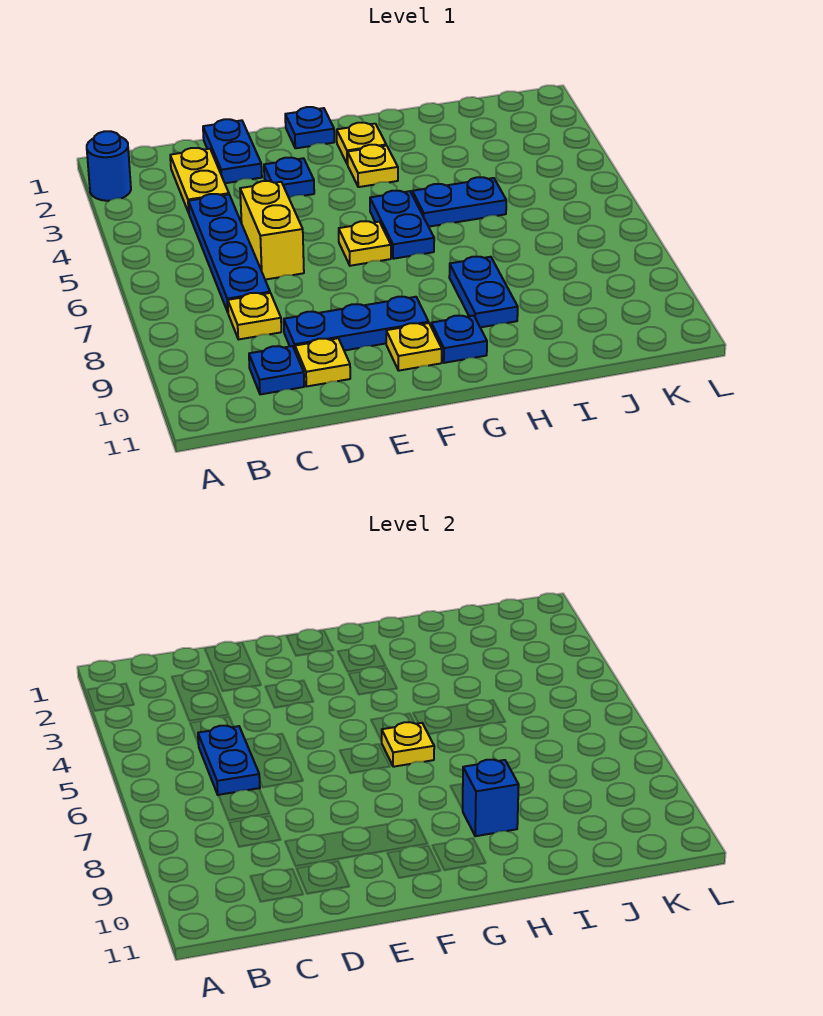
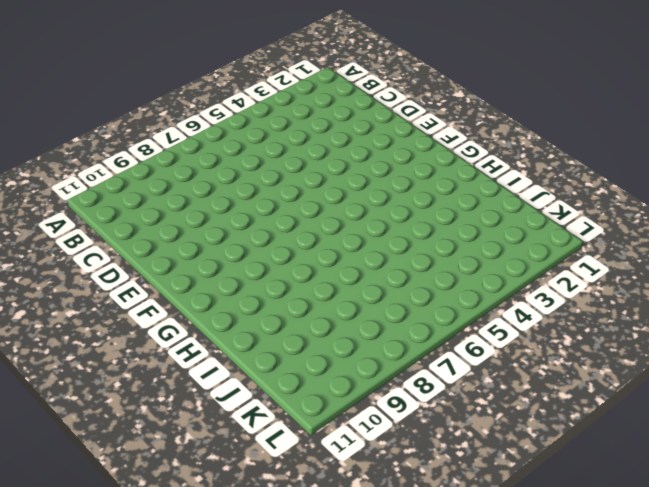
none -> blue 1x1 round brick [87,131,131,201]
none -> yellow 1x2 plate [170,148,229,213]
none -> blue 1x4 plate [188,194,270,312]

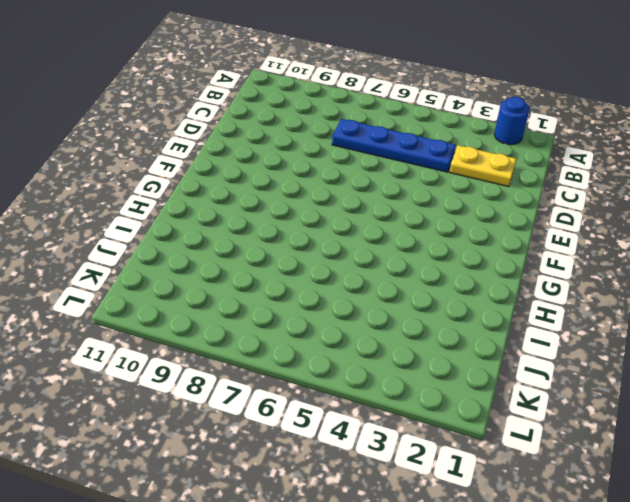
none -> yellow 1x1 plate [228,293,281,340]
none -> blue 1x1 plate [249,346,304,394]
none -> blue 1x2 plate [203,119,262,183]

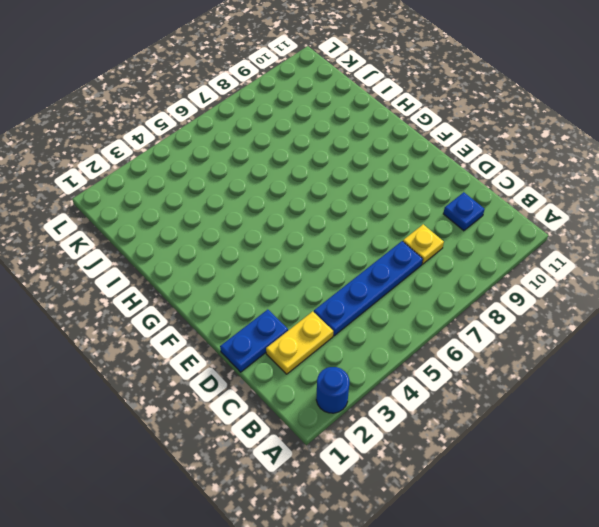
none -> yellow 1x2 brick [240,181,304,280]
none -> blue 1x3 plate [284,297,429,351]
none -> yellow 1x1 plate [295,338,350,386]

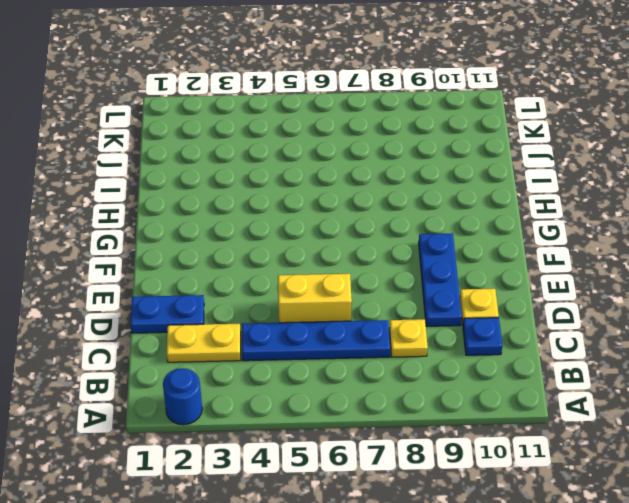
none -> blue 1x1 plate [264,158,314,198]
none -> blue 1x1 plate [285,107,334,148]
none -> yellow 1x1 plate [339,221,391,266]

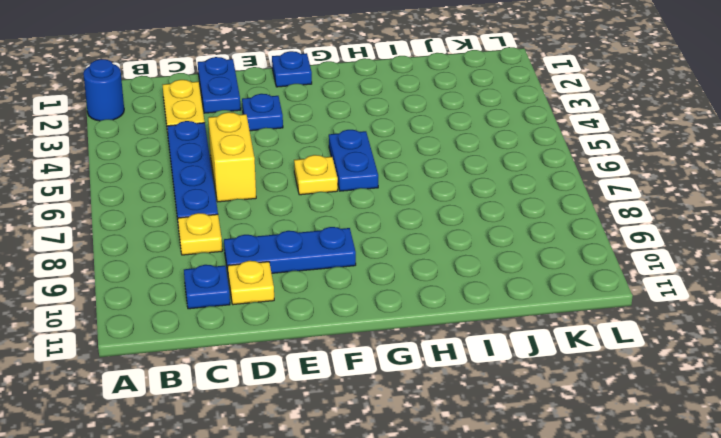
none -> yellow 1x1 plate [386,323,442,371]
none -> yellow 1x1 plate [337,123,386,164]
none -> yellow 1x1 plate [347,145,398,187]

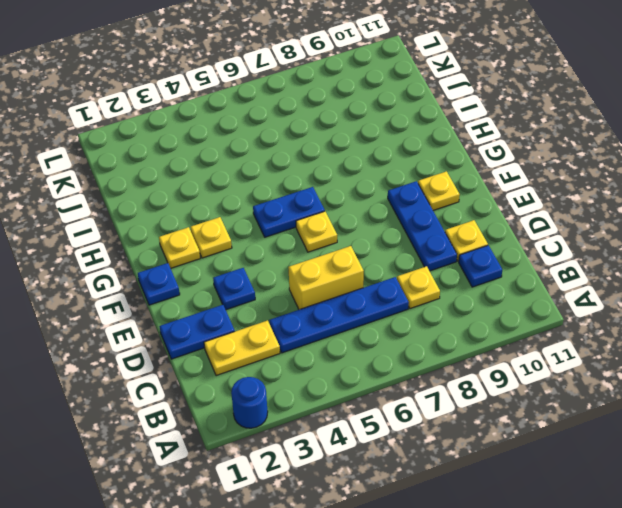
none -> blue 1x1 plate [431,315,487,363]
none -> blue 1x2 plate [412,177,506,227]
none -> blue 1x2 plate [449,257,518,327]

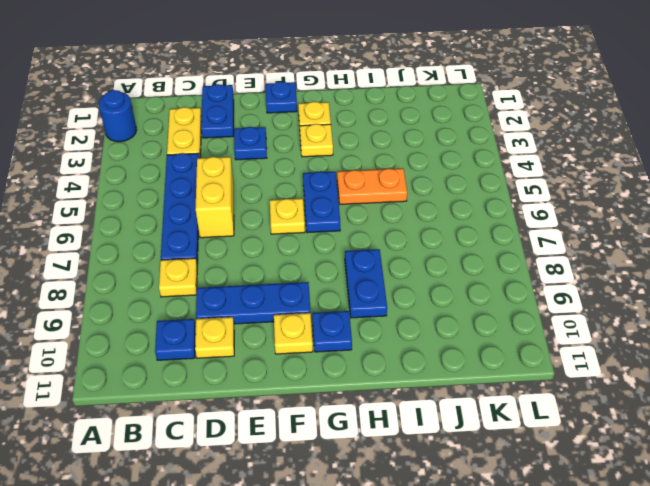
orange 1x2 plate [337,168,407,204] -> blue 1x2 plate [412,177,506,227]
none -> blue 1x2 plate [198,726,260,795]
none -> yellow 1x1 plate [382,722,434,767]
none -> blue 1x1 brick [462,760,519,836]

